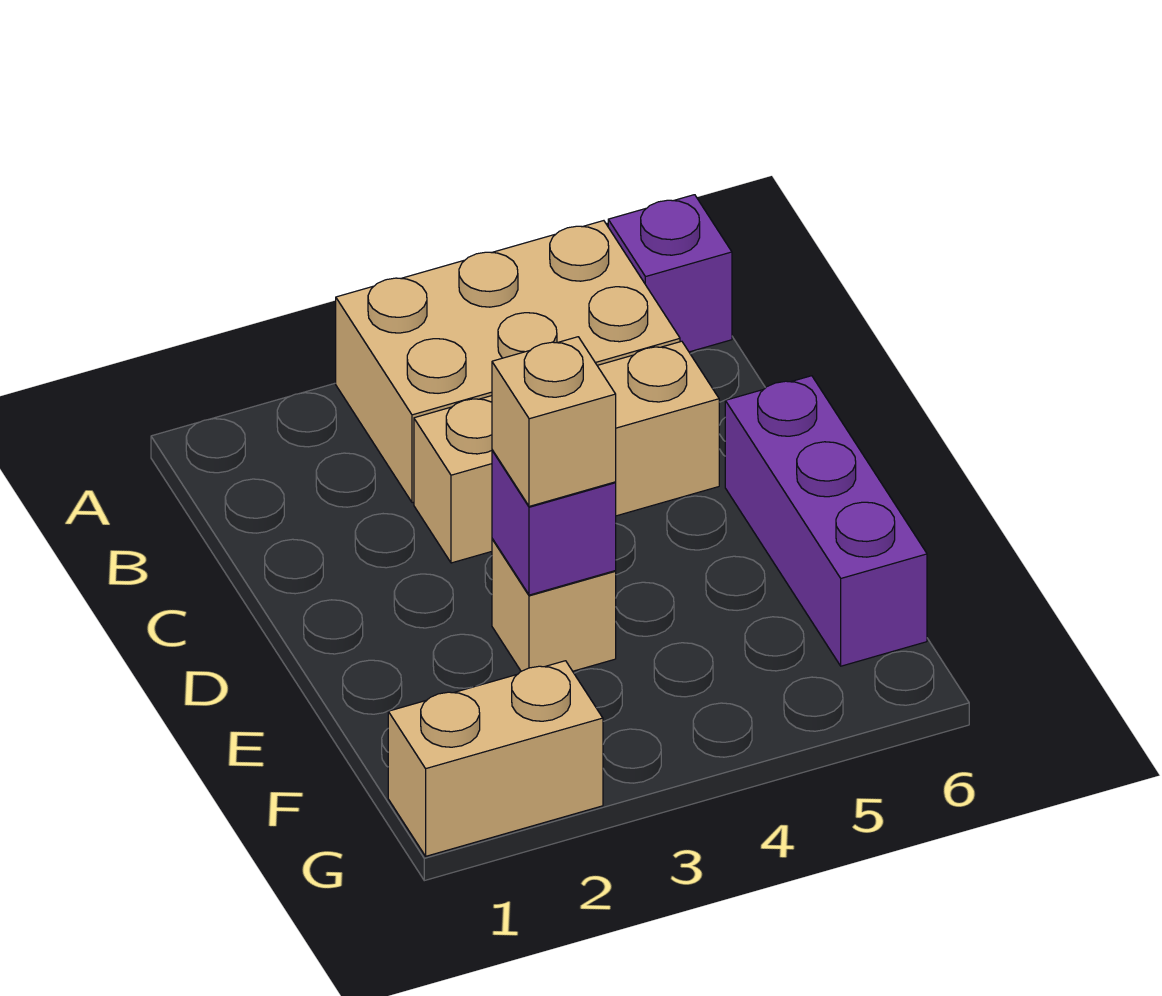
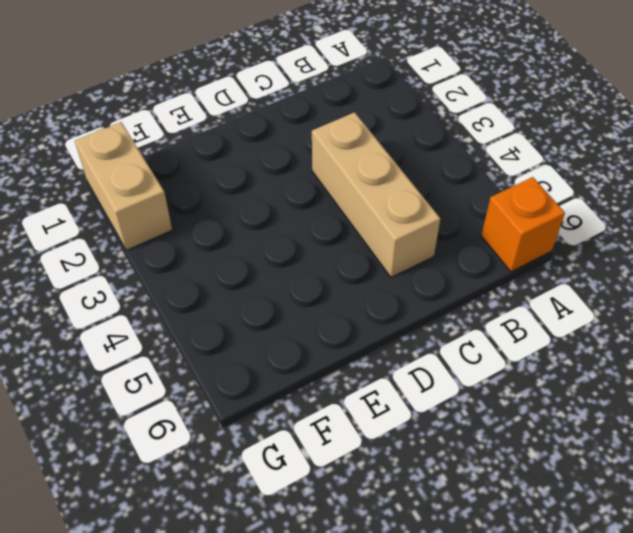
orange 1x1 brick [481,177,565,272] -> purple 1x1 brick [608,195,732,352]
none -> tan 2x3 brick [336,221,680,503]
none -> purple 1x3 brick [725,376,927,666]

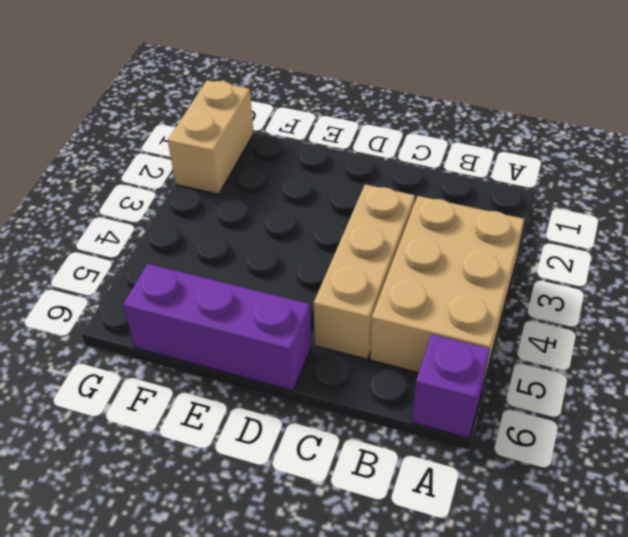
none -> tan 1x1 brick [492,539,616,671]
none -> purple 1x1 brick [492,450,616,595]

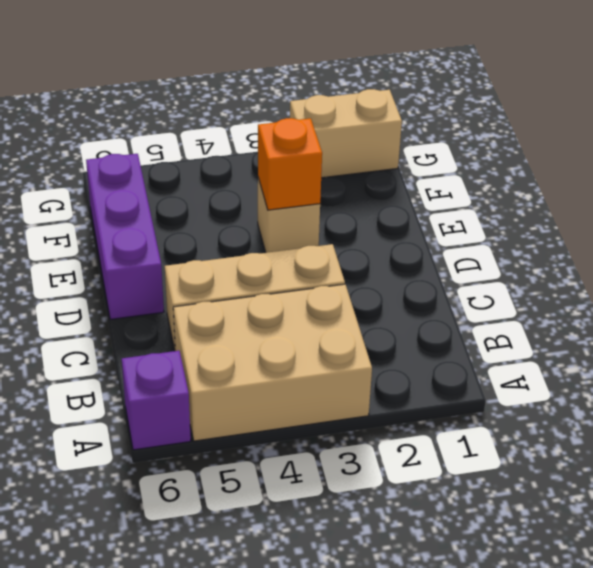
orange 1x1 brick [258,118,322,210] -> purple 1x1 brick [492,450,616,595]
none -> tan 1x1 brick [492,337,616,506]

